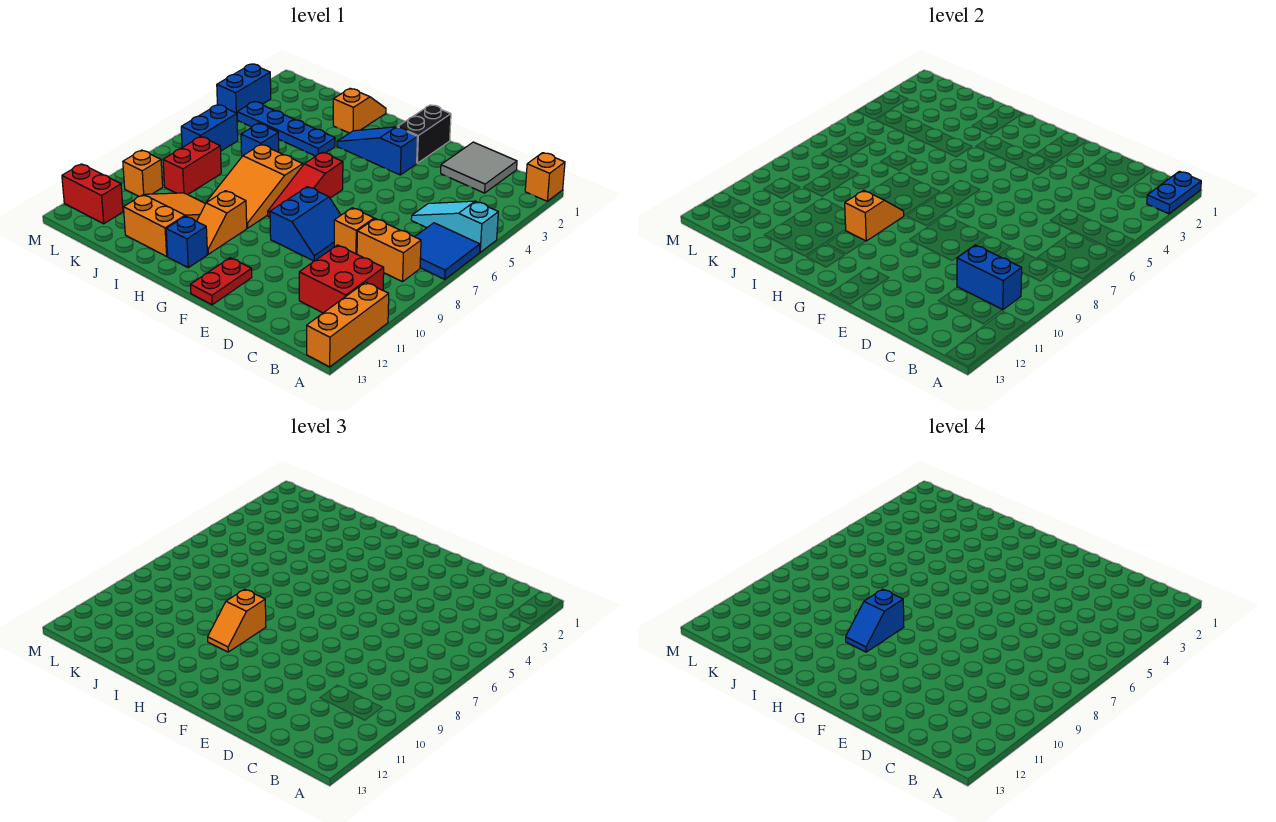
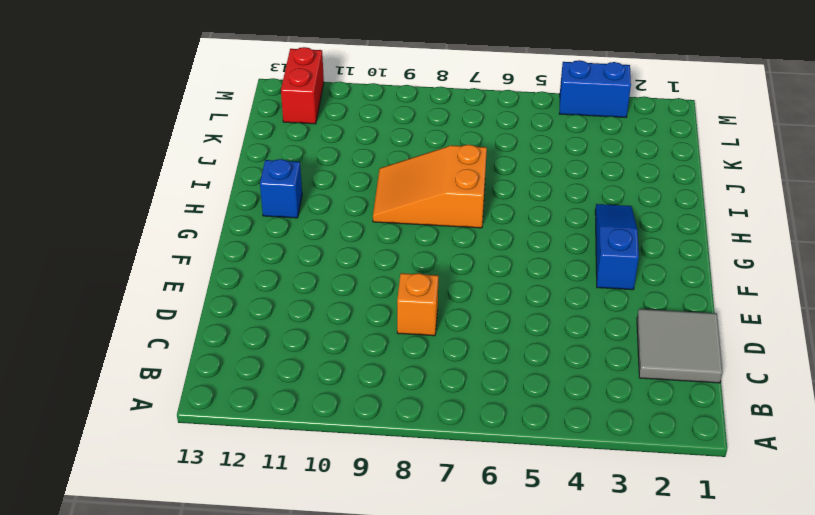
none -> orange 1x1 brick [525,153,565,201]
none -> cyan 1x3 slope [411,201,498,252]
none -> blue 2x2 tile [415,223,480,279]
none -> orange 1x3 brick [306,282,389,367]

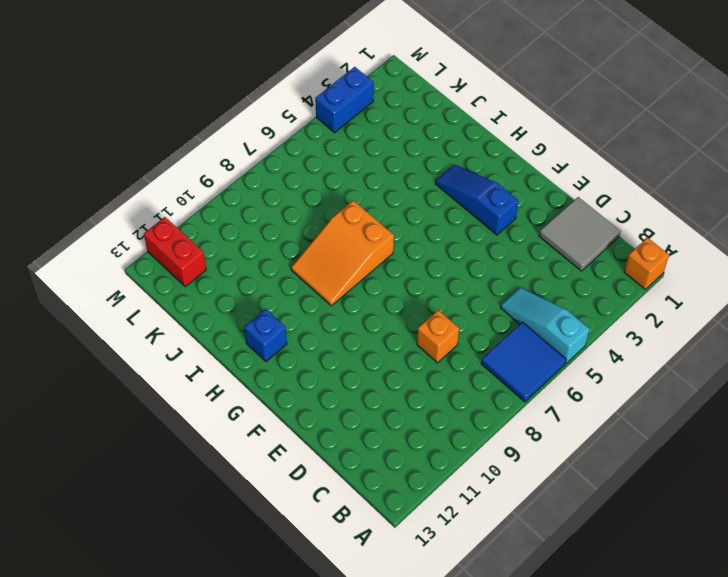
none -> orange 1x3 brick [306,282,389,367]
none -> orange 1x2 brick [357,219,421,282]
none -> red 2x2 brick [299,245,384,313]
none -> blue 2x2 slope [270,187,341,261]

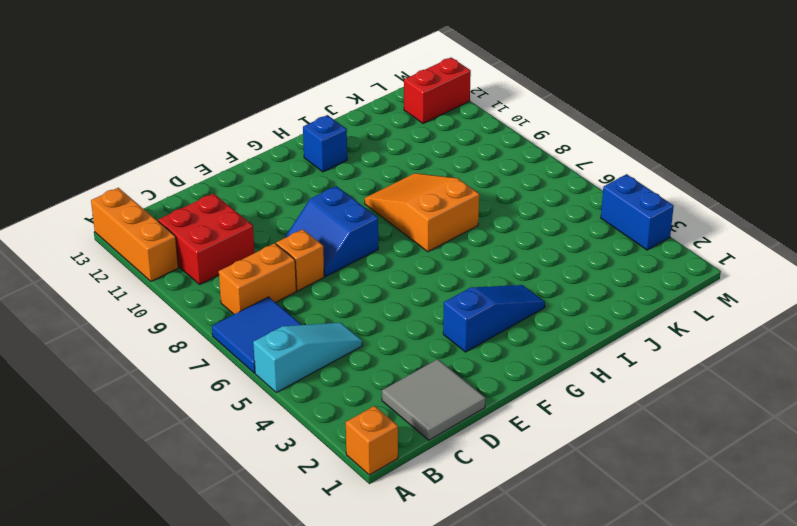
none -> black 1x2 brick [397,105,451,163]
none -> red 1x2 plate [191,258,252,305]
none -> red 1x3 slope [268,152,343,217]
none -> orange 1x2 slope [197,191,247,254]

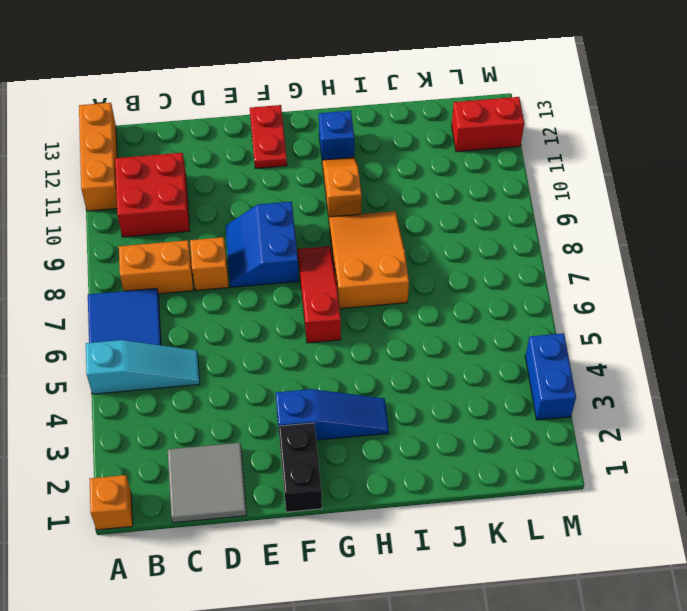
none -> orange 1x2 slope [333,88,386,133]
none -> blue 1x4 plate [237,102,335,156]
none -> orange 2x3 slope [124,193,205,256]
none -> blue 1x1 brick [241,123,279,156]

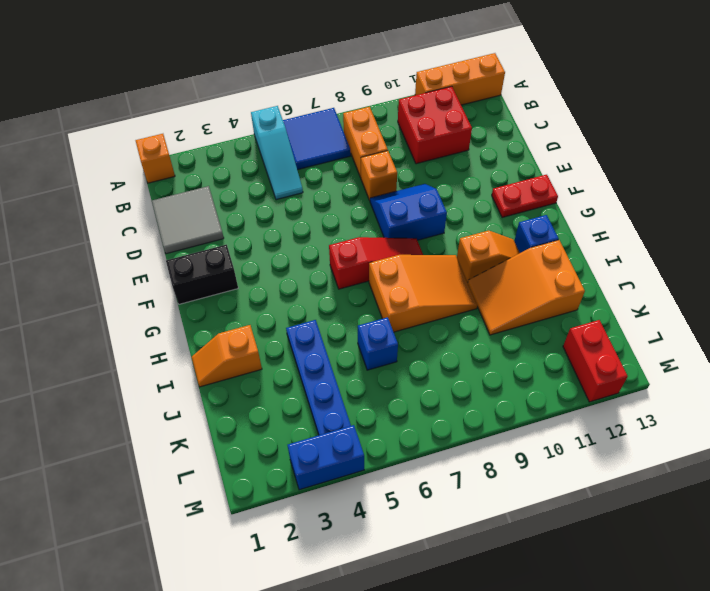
none -> blue 1x3 slope [337,127,418,175]
none -> red 1x2 brick [163,137,221,195]
none -> blue 1x2 brick [181,105,238,151]
none -> orange 1x1 brick [123,150,163,196]

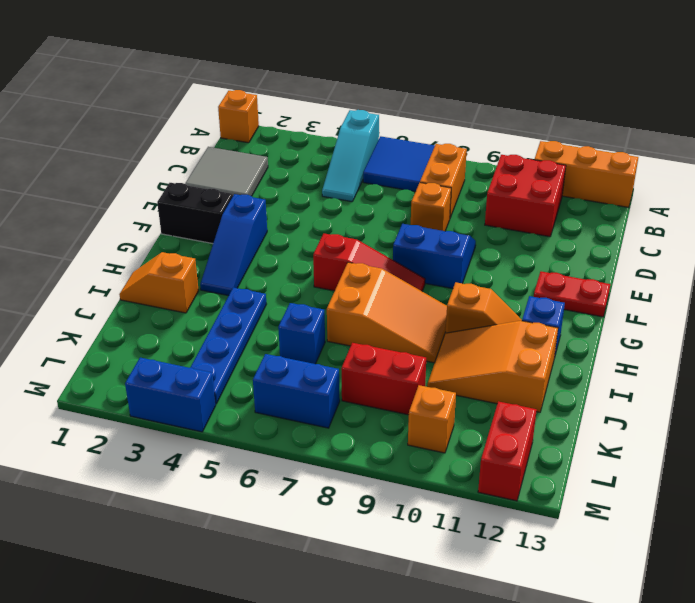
none -> blue 1x2 plate [1147,171,1201,214]
none -> blue 1x2 brick [957,245,1022,310]
none -> orange 1x2 slope [845,190,904,241]
none -> orange 1x2 slope [208,589,266,652]

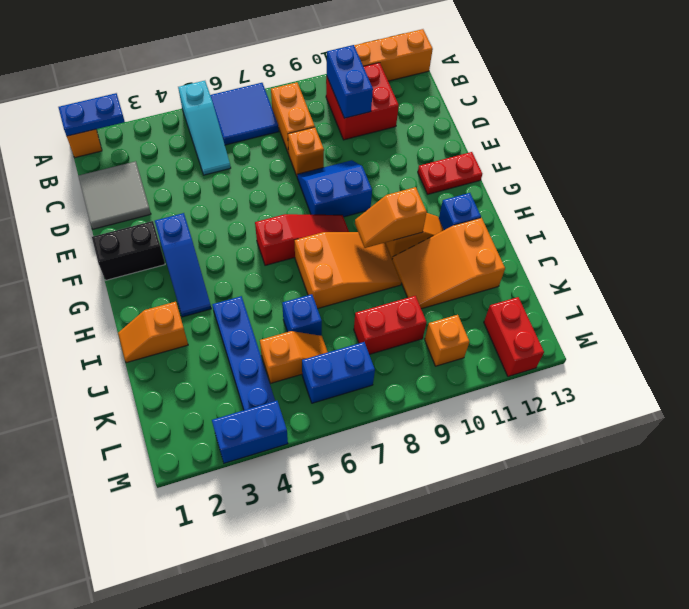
orange 1x2 slope [260,331,328,383] -> orange 1x2 slope moved to [208,589,266,652]
none -> blue 1x2 slope [846,589,904,652]

